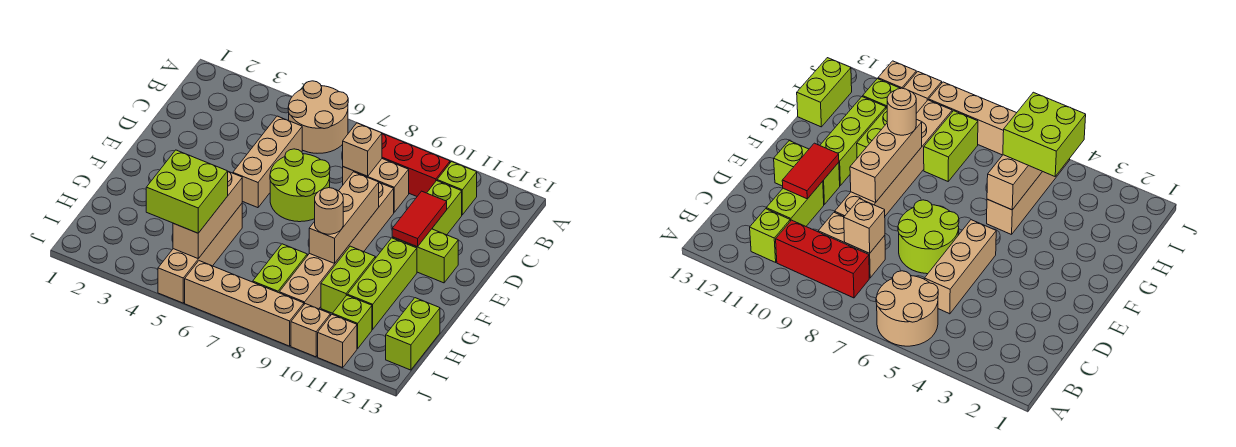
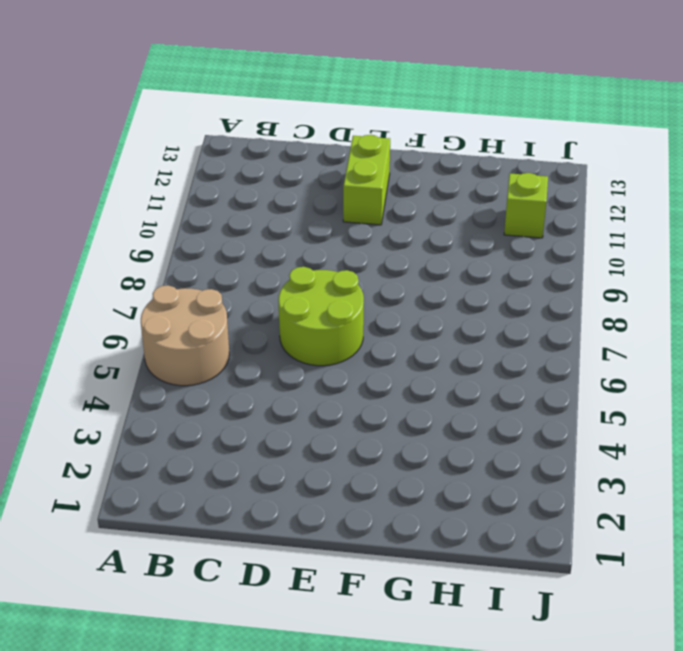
none -> red 1x3 brick [382,134,450,196]
none -> lime 1x1 brick [437,162,477,215]
none -> tan 1x3 brick [233,116,302,208]

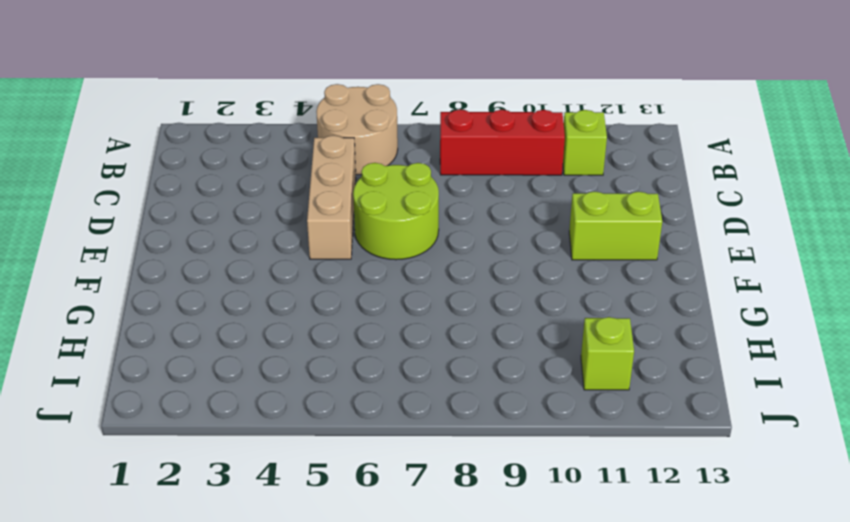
none -> tan 1x2 brick [343,159,409,212]
none -> lime 1x2 brick [427,181,462,235]
none -> tan 1x6 brick [279,183,394,309]

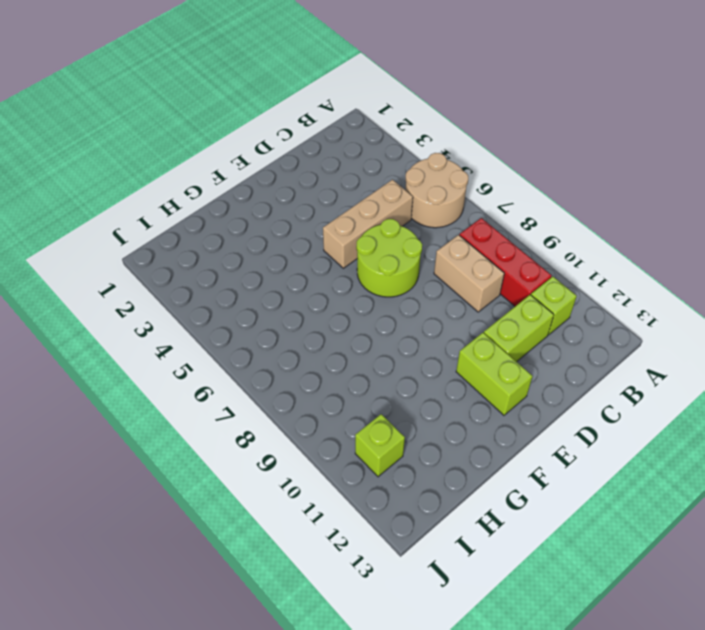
none -> tan 1x6 brick [279,183,394,309]
none -> lime 1x3 brick [347,238,417,329]
none -> tan 1x4 brick [158,204,242,303]

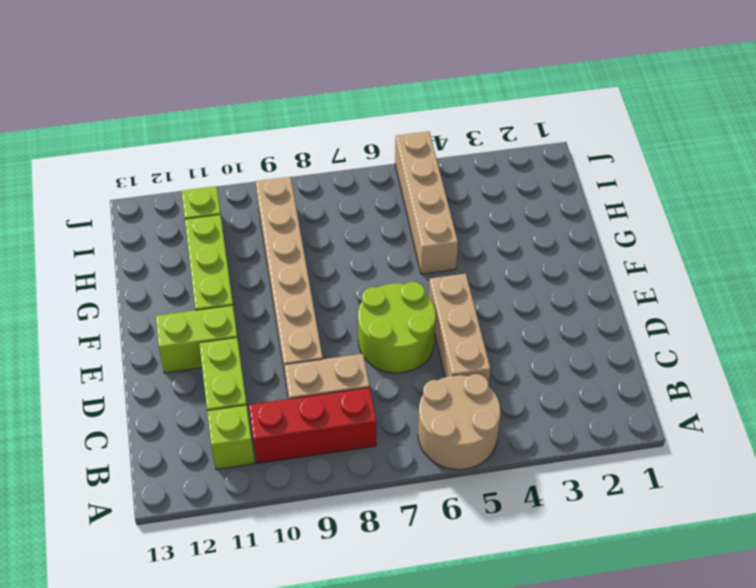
none -> lime 1x2 brick [321,246,375,313]
none -> lime 1x2 brick [253,244,307,293]
none -> lime 1x2 brick [386,298,440,370]

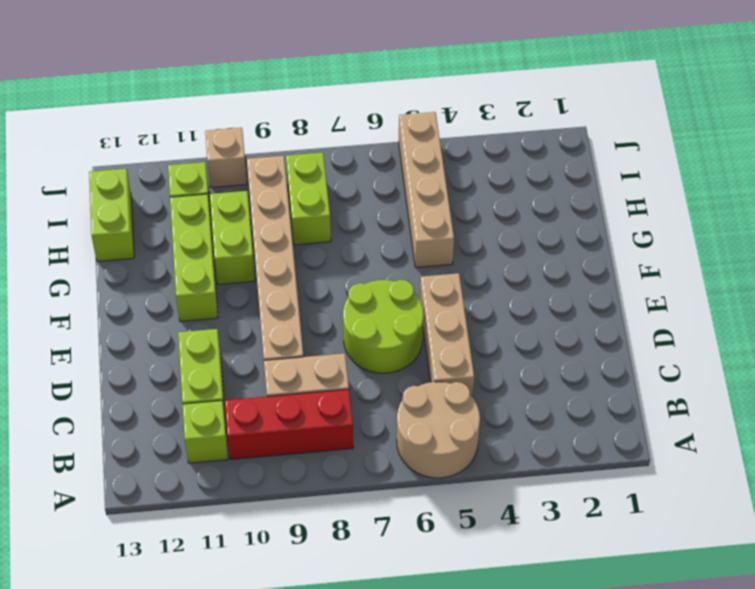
none -> lime 1x2 brick [392,229,458,283]
none -> tan 1x4 brick [185,261,304,346]
none -> tan 1x1 brick [318,315,357,368]

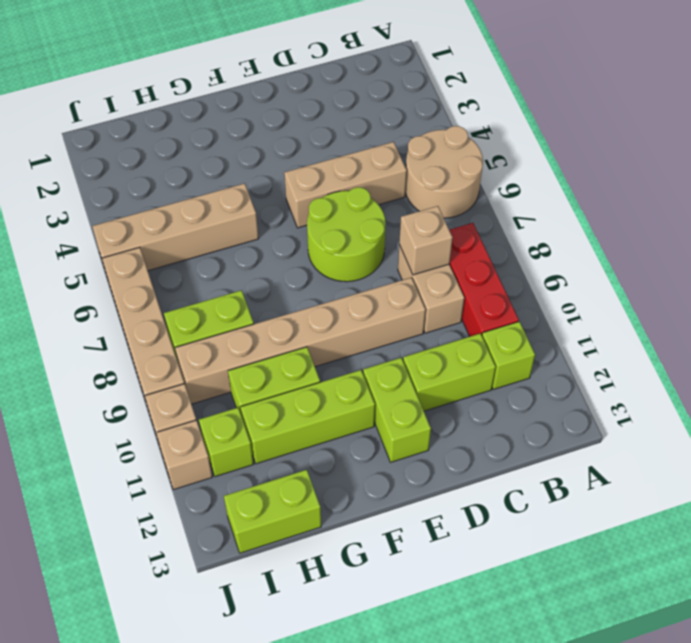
none -> red 1x2 tile [392,191,447,247]
none -> tan 1x3 brick [309,172,379,264]
none -> tan 1x3 brick [173,172,242,258]

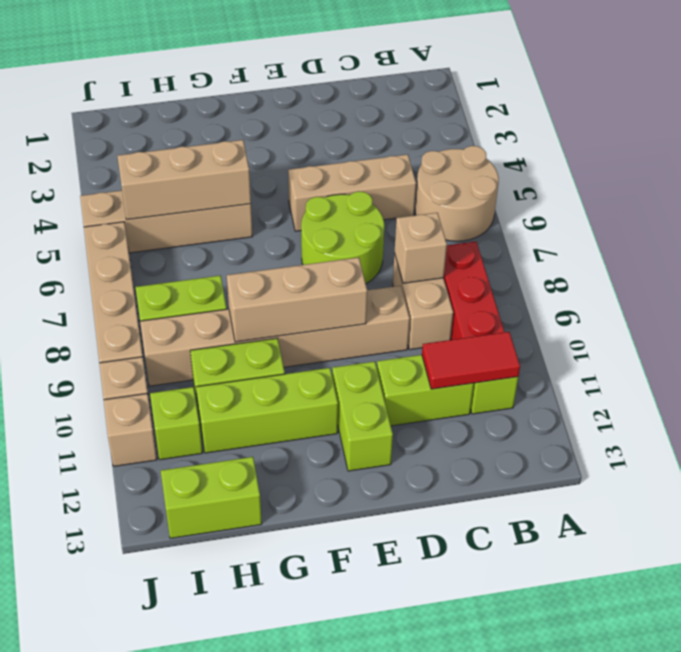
red 1x2 tile [422,332,520,389] -> red 1x2 tile moved to [392,191,447,247]
none -> tan 1x1 round brick [315,188,343,234]
none -> lime 2x2 brick [146,150,228,233]

